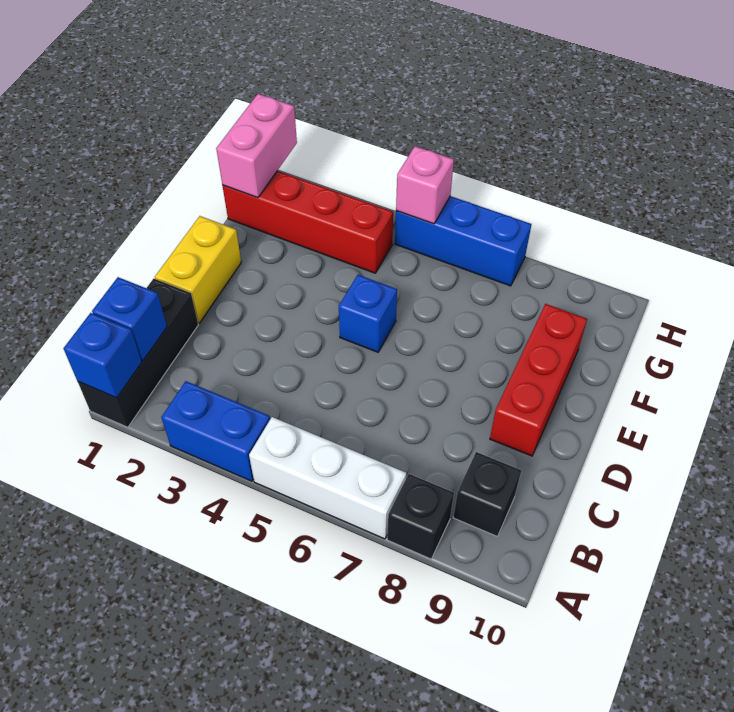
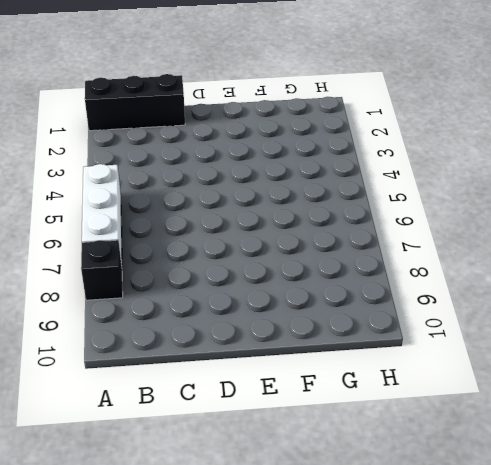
none -> blue 1x2 brick [161,381,270,481]
none -> black 1x1 brick [453,452,522,536]
none -> yellow 1x2 brick [155,216,241,323]

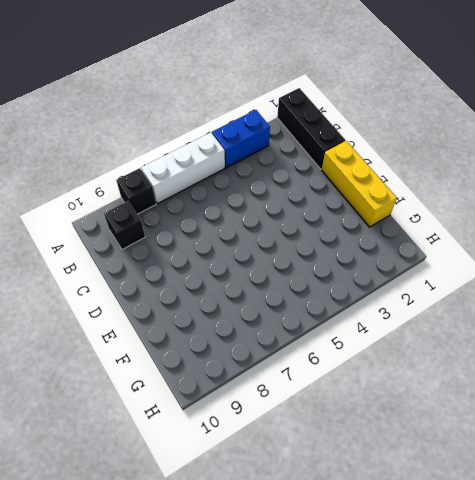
yellow 1x3 brick [322,141,397,227] -> yellow 1x2 brick [155,216,241,323]
none -> red 1x3 brick [490,304,587,456]
none -> blue 1x1 brick [339,275,397,352]
none -> red 1x4 brick [222,171,393,273]

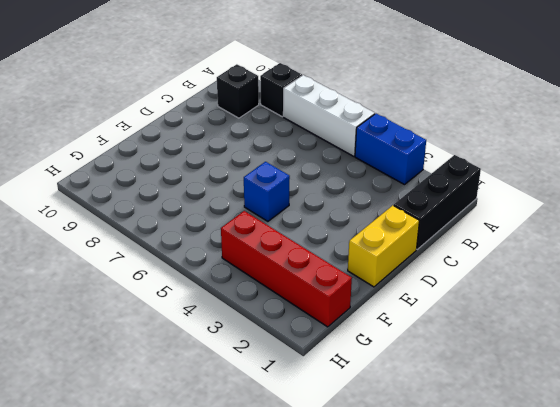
none -> red 1x3 brick [490,304,587,456]
none -> blue 1x3 brick [395,196,531,286]
none -> blue 1x1 brick [64,313,142,398]

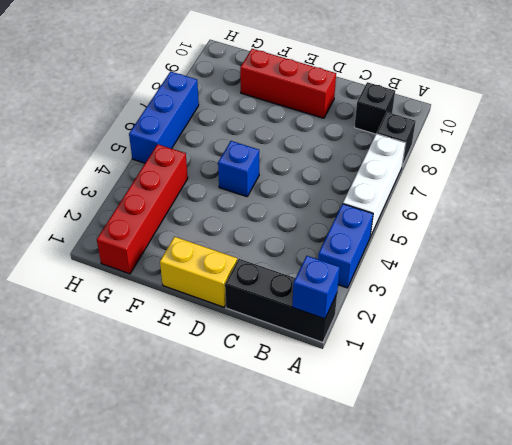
none -> blue 1x1 brick [92,277,167,360]
none -> pink 1x2 brick [216,94,297,198]
none -> pink 1x1 brick [396,146,454,224]

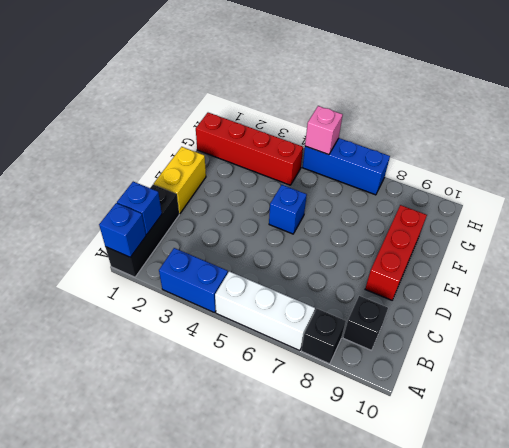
none -> pink 1x2 brick [216,94,297,198]

